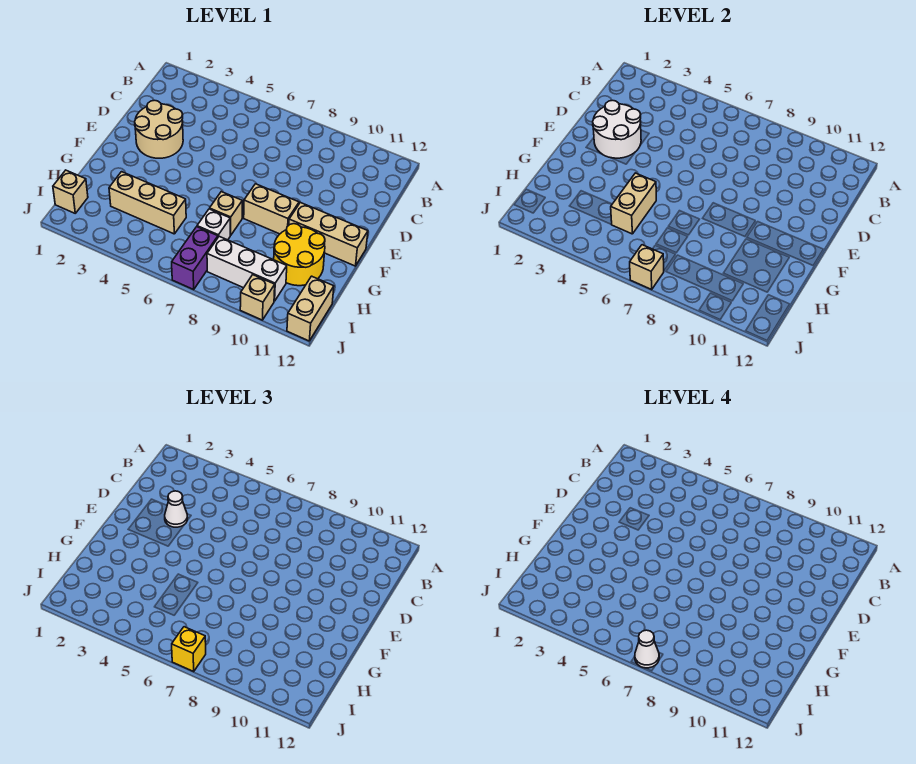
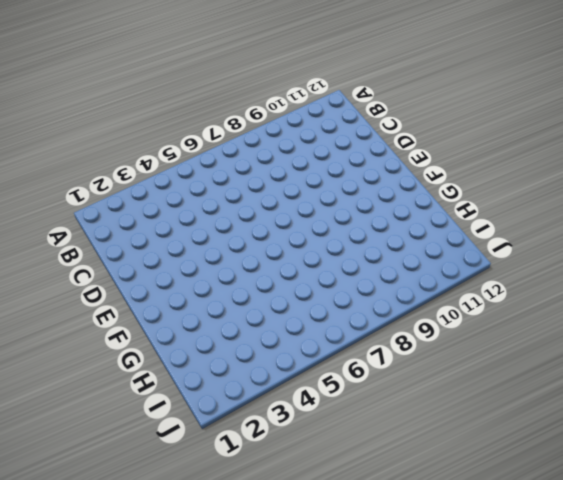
none -> tan 2x2 round brick [135,100,183,158]
none -> tan 1x2 brick [244,184,299,234]
none -> tan 1x3 brick [289,202,368,266]

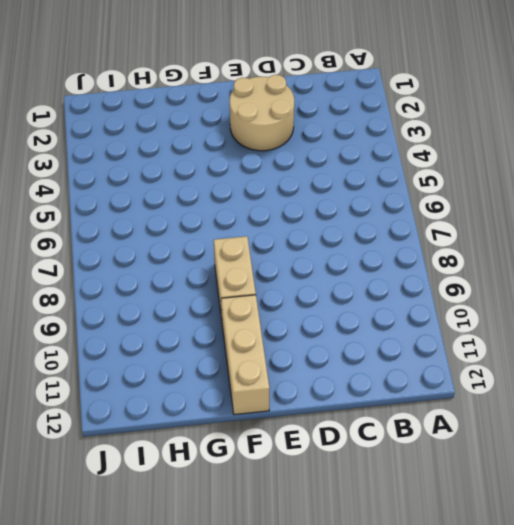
none -> tan 1x1 brick [210,192,242,235]
none -> yellow 2x2 round brick [274,224,325,286]
none -> tan 1x3 brick [109,172,186,234]

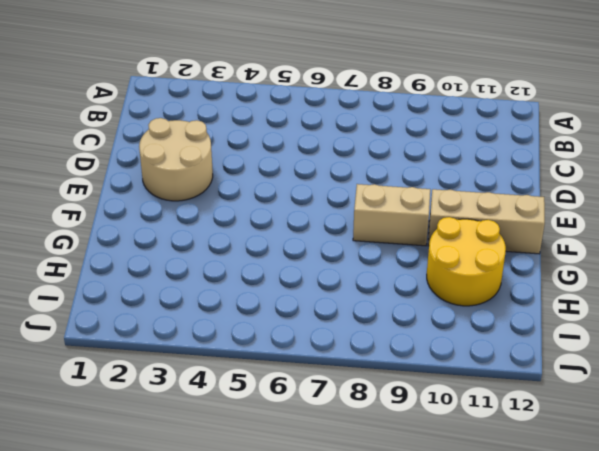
none -> tan 1x1 brick [210,192,242,235]
none -> tan 1x3 brick [109,172,186,234]
none -> white 1x1 brick [197,209,231,240]

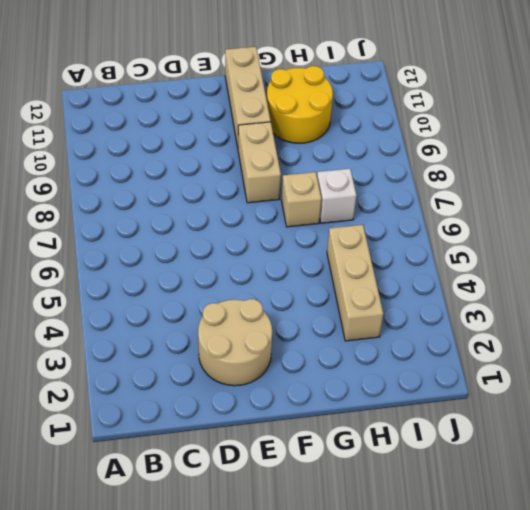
none -> tan 1x1 brick [53,170,88,213]
none -> purple 1x2 brick [172,227,218,289]
none -> white 1x3 brick [207,236,287,301]

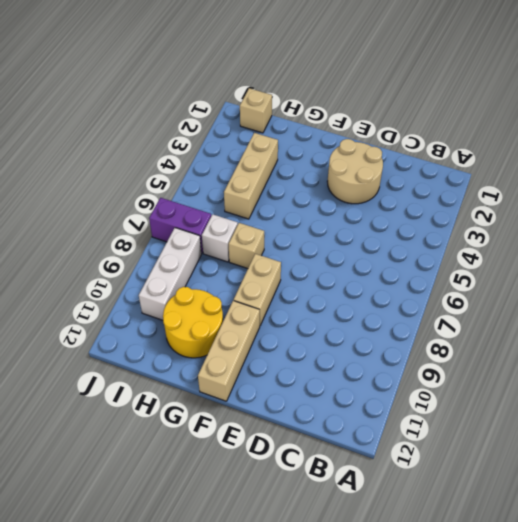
none -> tan 1x2 brick [287,276,334,341]
none -> tan 1x1 brick [240,275,275,320]
none -> white 2x2 round brick [593,100,641,158]

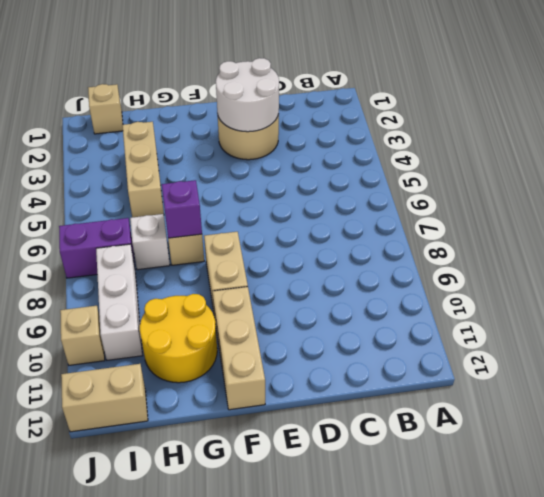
purple 1x1 brick [162,180,202,238] -> none
none -> tan 1x2 brick [611,173,656,234]
none -> tan 1x1 brick [630,245,664,289]
none -> white 1x1 cone [165,491,187,527]

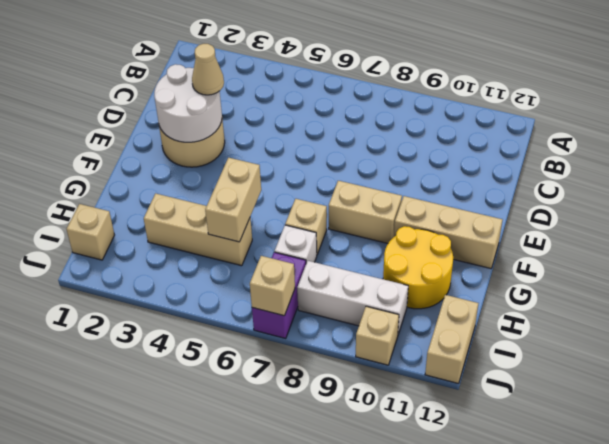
tan 1x1 cone [192,44,224,95] -> white 1x1 cone [165,491,187,527]
none -> yellow 1x1 brick [172,627,206,671]
none -> white 1x1 cone [635,630,659,668]

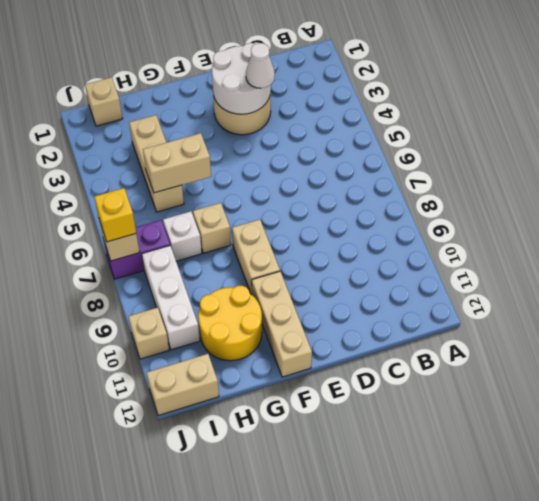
none -> white 1x1 cone [635,630,659,668]

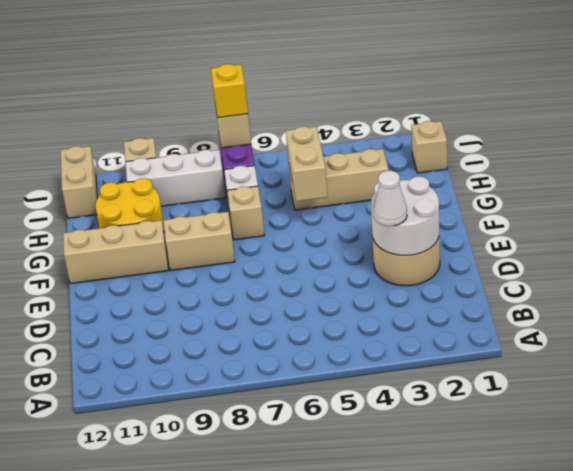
none -> white 1x1 cone [635,630,659,668]

